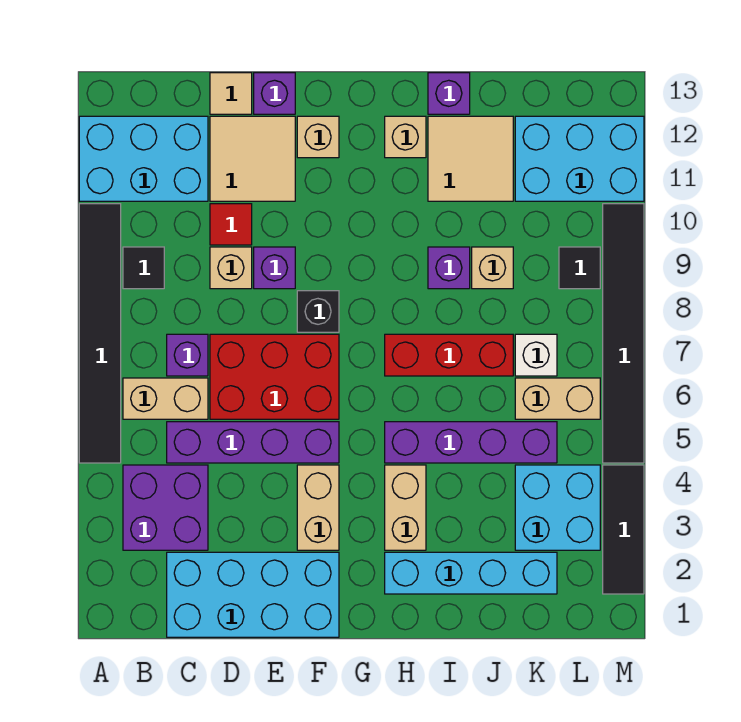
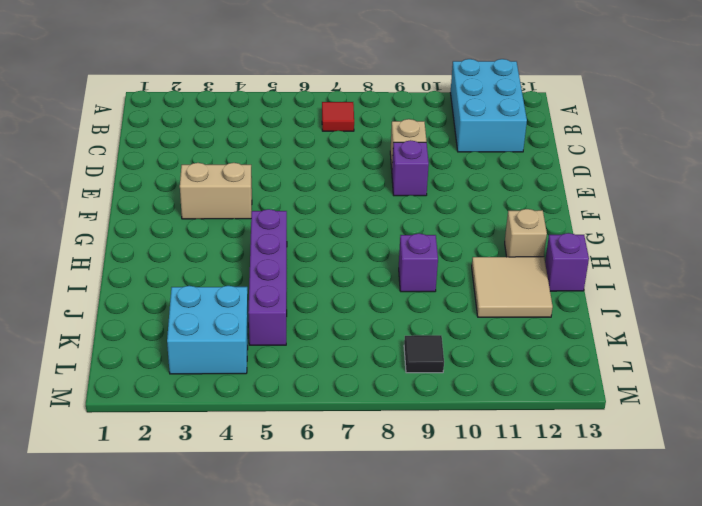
red 1x1 tile [322,102,354,131] -> red 1x1 tile moved to [210,204,252,245]
none -> black 1x6 tile [79,204,121,463]
none -> purple 2x2 brick [123,465,208,550]
none -> tan 1x2 brick [123,378,208,419]
none -> black 1x1 tile [123,247,164,289]

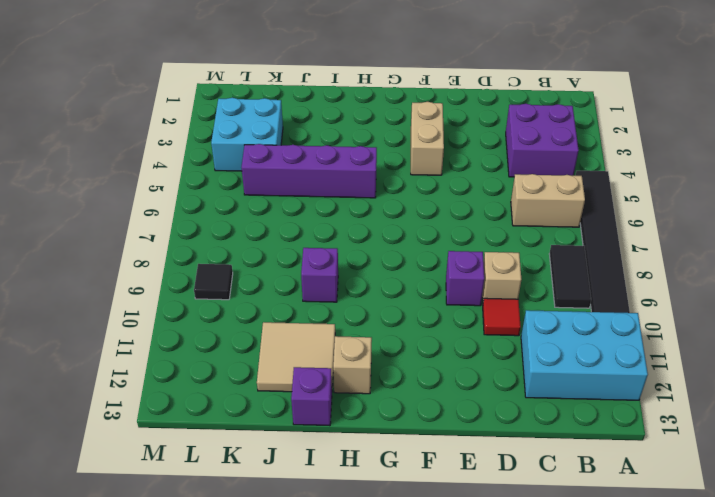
black 1x2 tile [549,245,591,308] -> black 1x1 tile [123,247,164,289]
none -> cyan 2x4 brick [167,552,339,637]
none -> purple 1x4 brick [167,422,339,463]
none -> purple 1x1 brick [167,334,208,376]
none -> red 2x3 brick [210,334,339,419]

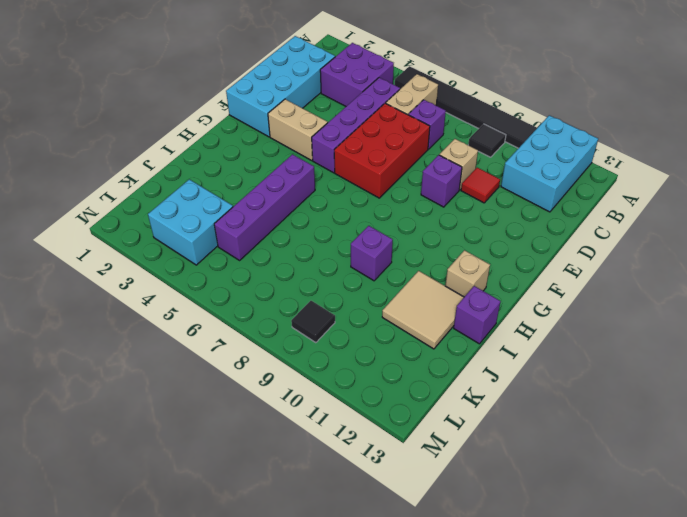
none -> tan 2x2 tile [210,116,295,201]
none -> tan 1x1 tile [210,73,252,114]
none -> purple 1x1 brick [254,73,295,114]
none -> black 1x1 brick [297,291,339,332]

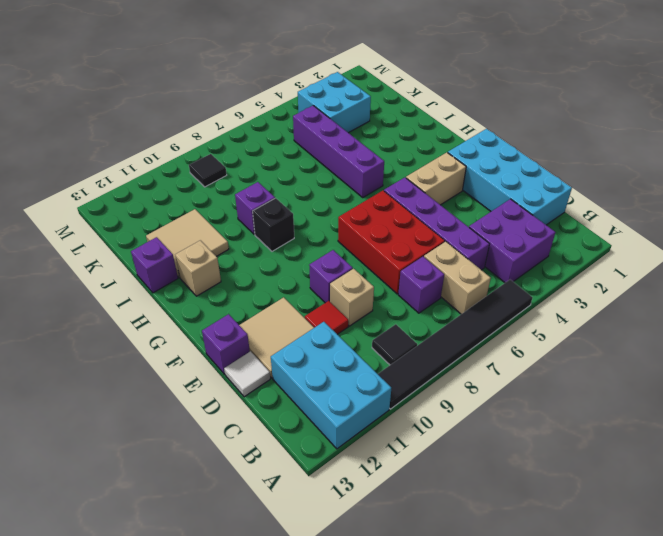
white 1x1 tile [224,351,270,397] -> tan 1x1 tile [210,73,252,114]
black 1x1 brick [253,198,294,251] -> black 1x1 brick moved to [297,291,339,332]
none -> tan 1x1 brick [297,116,339,158]
none -> cyan 1x4 brick [385,552,557,594]
none -> tan 1x2 brick [385,465,426,550]
none -> red 1x3 brick [385,334,513,376]

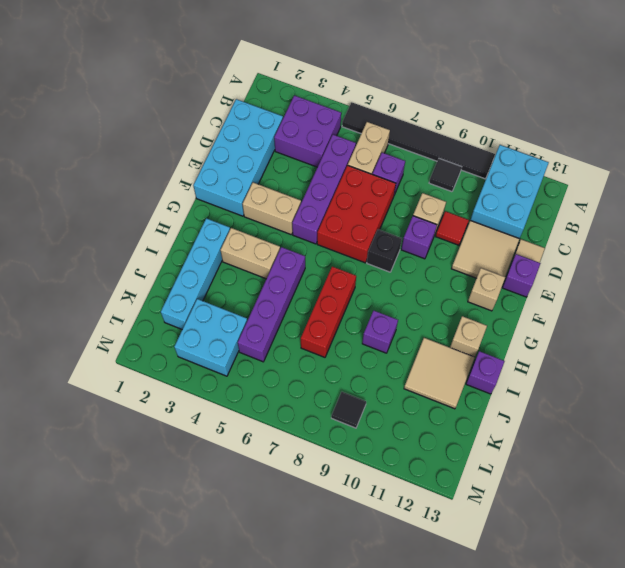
none -> tan 1x1 brick [472,247,513,289]
none -> tan 1x2 brick [515,378,600,419]
none -> white 1x1 brick [515,334,557,376]
none -> cyan 2x3 brick [515,116,644,201]

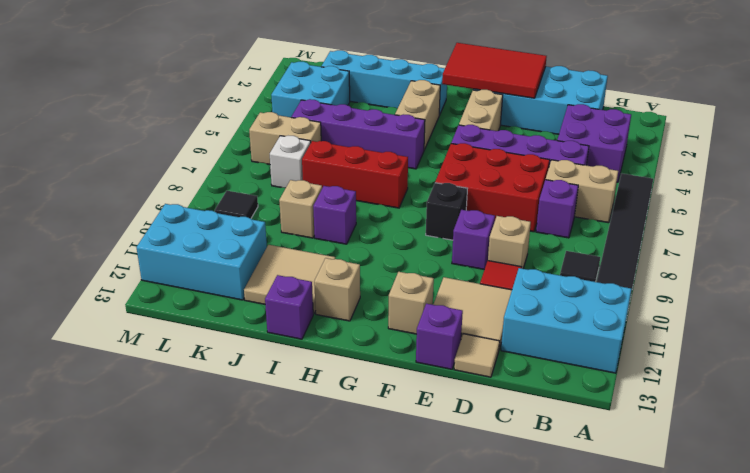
red 2x3 tile [442,43,547,98] -> none
none -> black 1x3 tile [603,465,644,594]
none -> black 1x6 tile [603,204,644,463]

